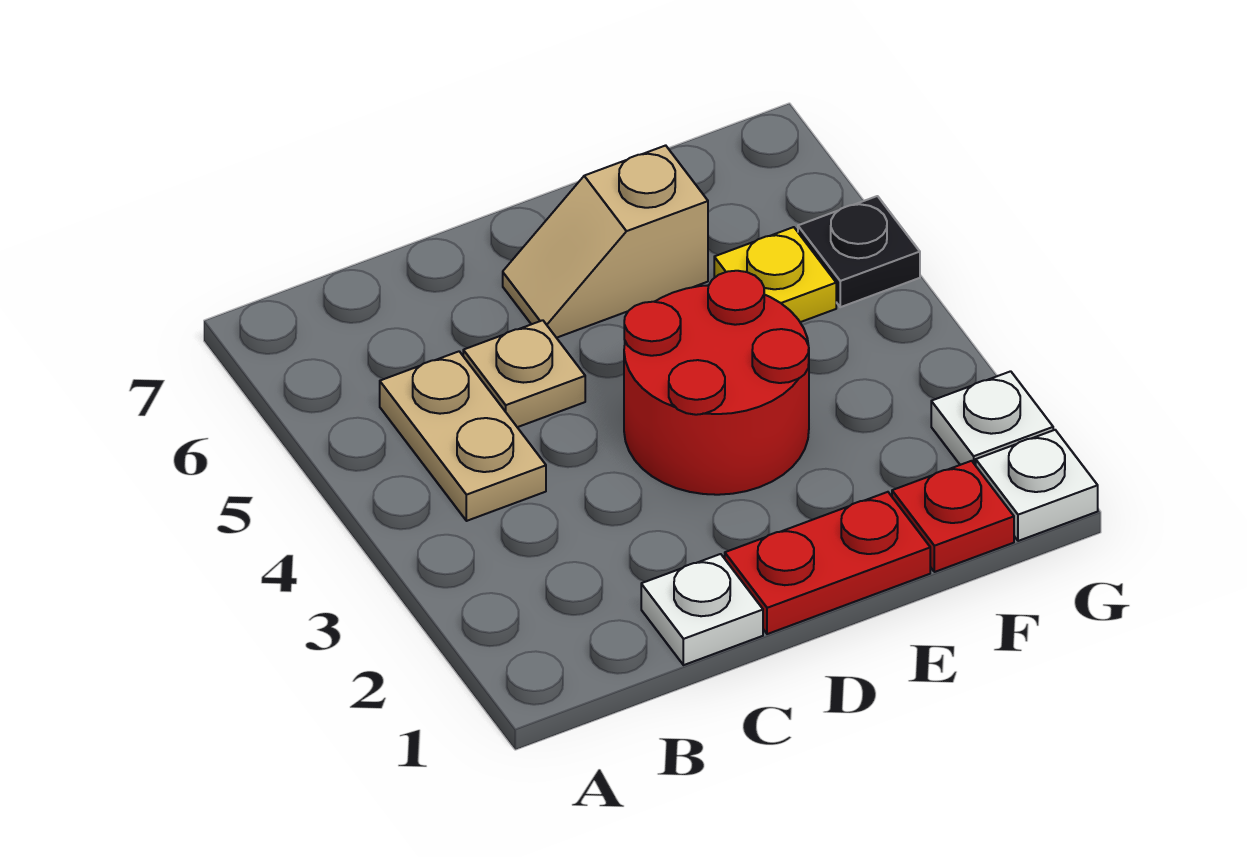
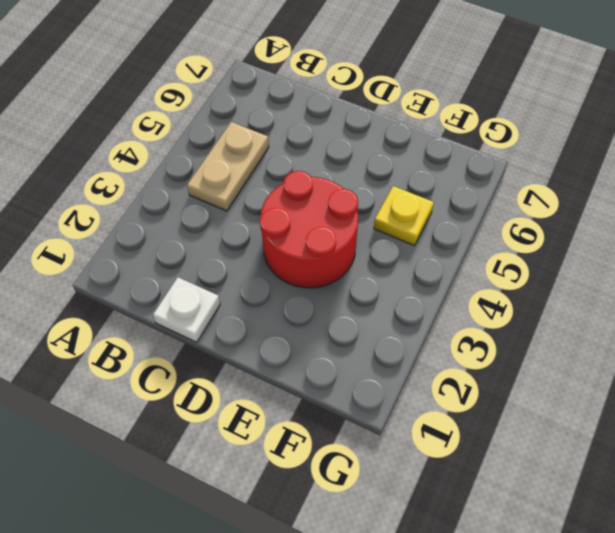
none -> tan 1x1 plate [463,320,585,427]
none -> red 1x2 plate [725,492,930,634]

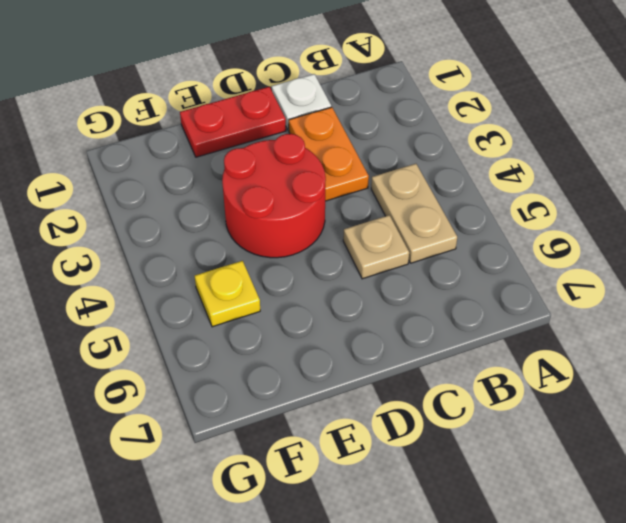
orange 1x2 plate [289,107,369,201] -> none
none -> tan 1x2 slope [503,145,708,338]
none -> red 1x1 plate [892,461,1014,572]

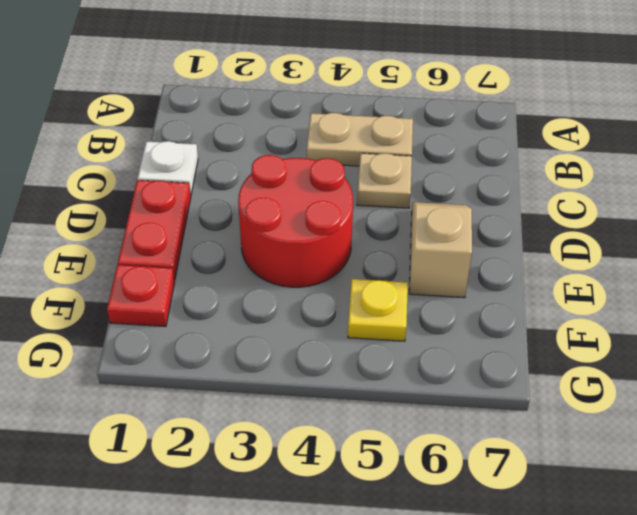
none -> white 1x1 plate [976,430,1098,541]
none -> white 1x1 plate [931,371,1053,466]

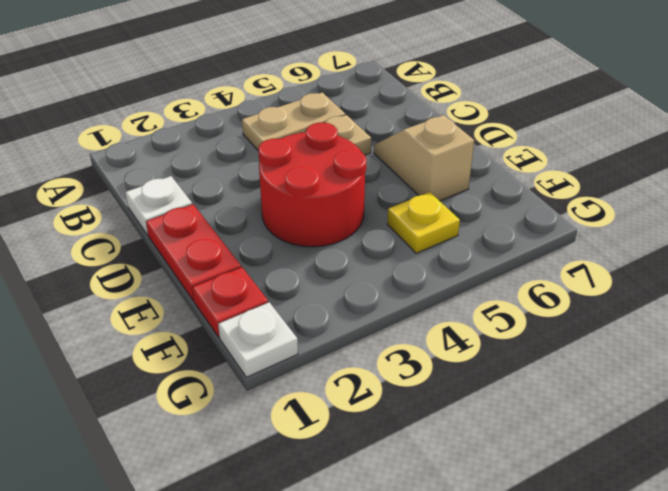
none -> white 1x1 plate [931,371,1053,466]
none -> black 1x1 plate [798,196,920,307]

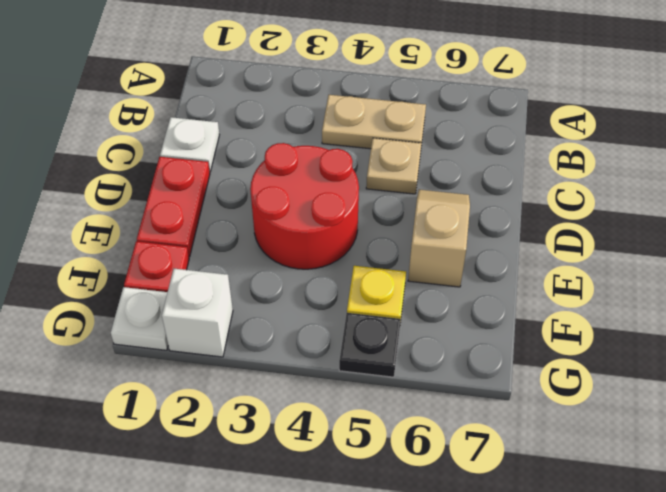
white 1x1 brick [162,269,233,357] -> white 1x1 plate [931,371,1053,466]

